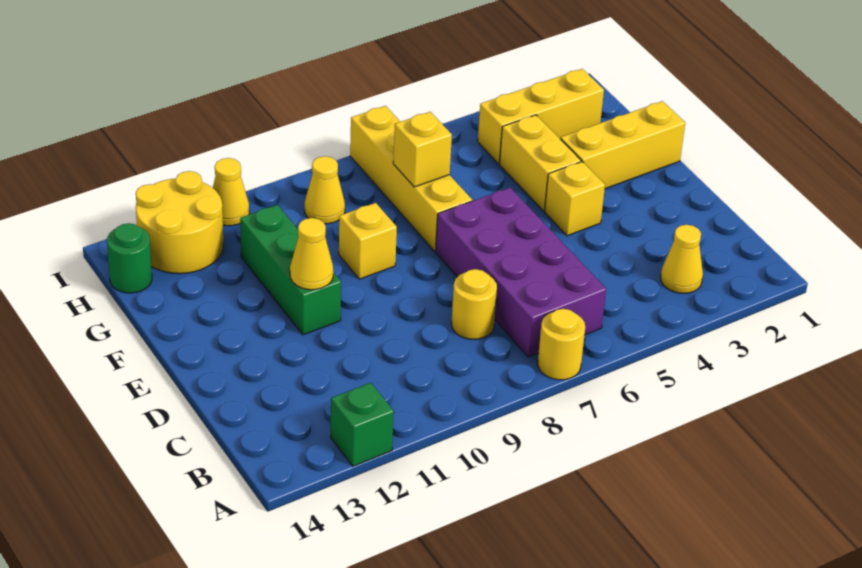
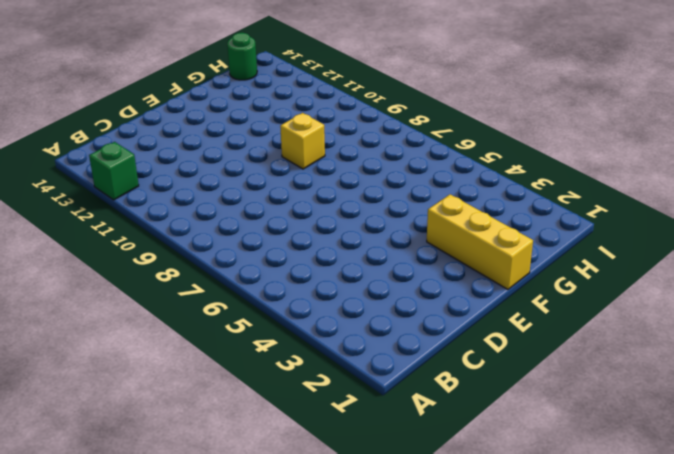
none -> yellow 1x1 round brick [538,309,585,380]
none -> yellow 1x1 cone [661,225,703,293]
none -> purple 2x4 brick [436,188,606,357]

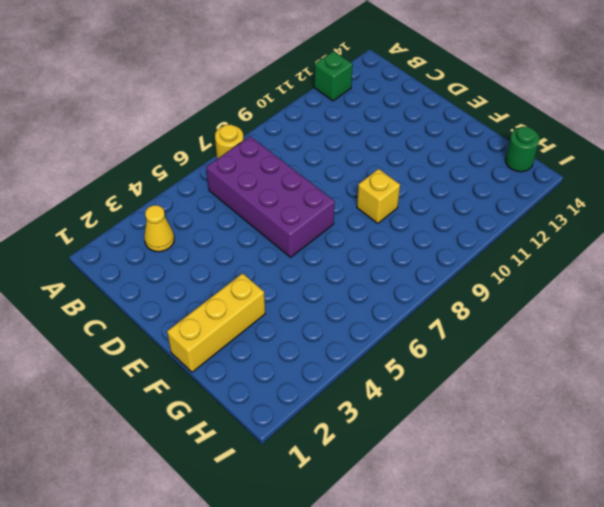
none -> yellow 1x1 round brick [452,269,497,339]
none -> yellow 1x1 brick [545,162,605,236]
none -> green 1x3 brick [240,205,341,335]

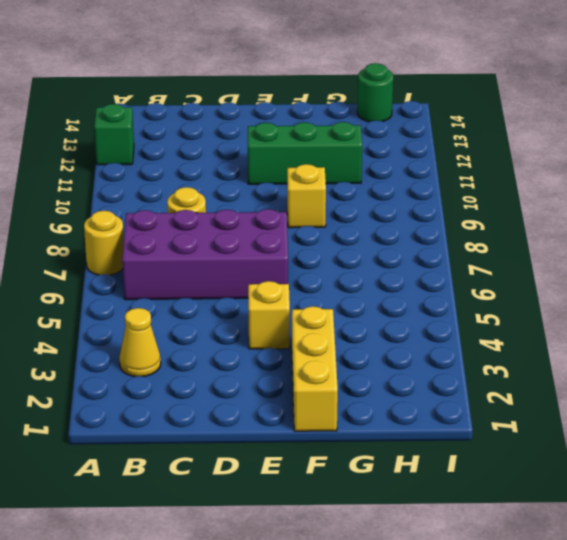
none -> yellow 1x2 brick [500,115,581,211]
none -> yellow 1x4 brick [350,106,472,251]
none -> yellow 1x3 brick [478,69,604,164]

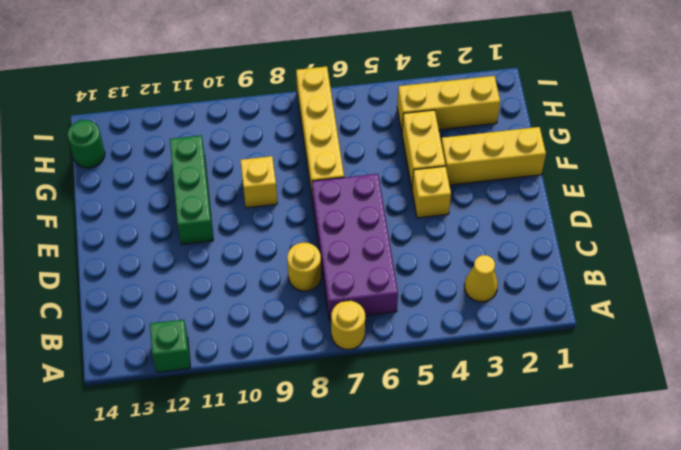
none -> yellow 1x1 cone [305,156,345,224]
none -> yellow 2x2 round brick [136,171,223,274]
none -> yellow 1x1 cone [213,158,249,226]

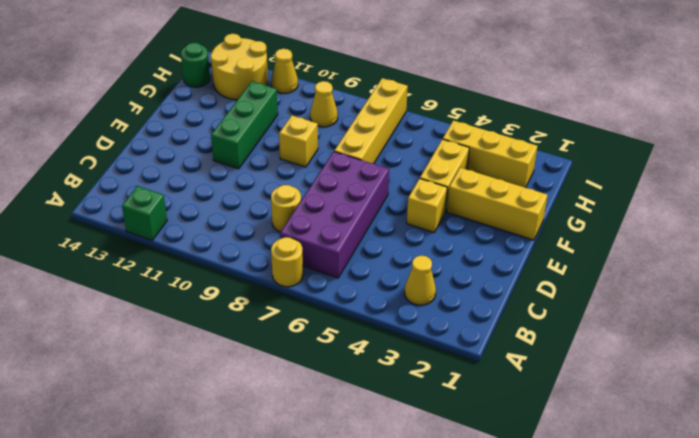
none -> yellow 1x1 cone [290,218,333,290]
none -> yellow 1x1 brick [393,112,452,187]

